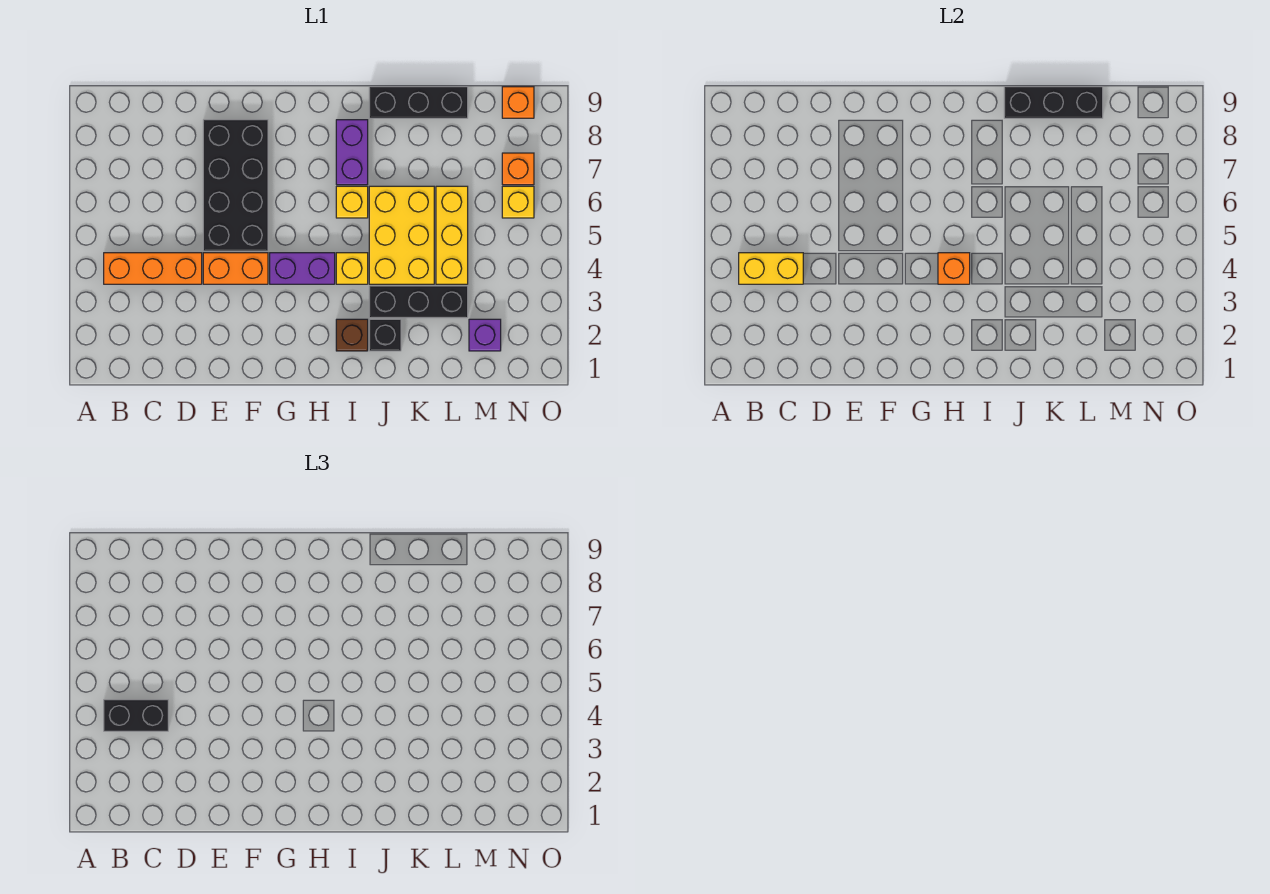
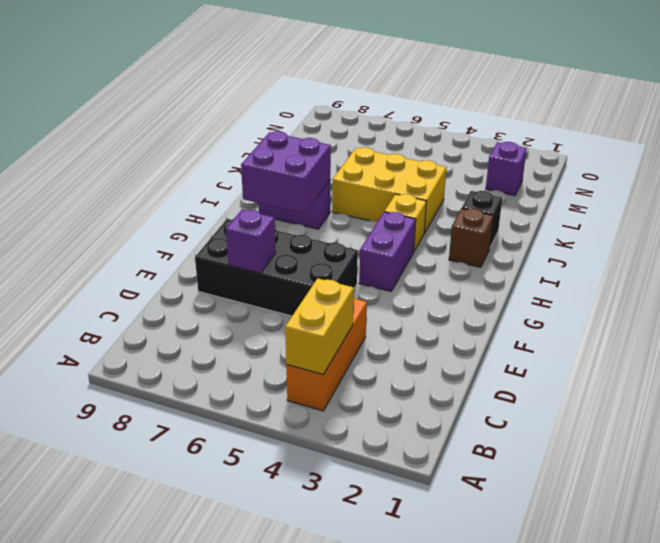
purple 1x1 brick [226,210,276,273] -> none
purple 2x2 brick [241,131,331,214] -> none
none -> orange 1x2 brick [203,253,268,284]
none -> yellow 1x1 brick [336,186,368,218]
none -> black 1x3 brick [369,286,468,318]

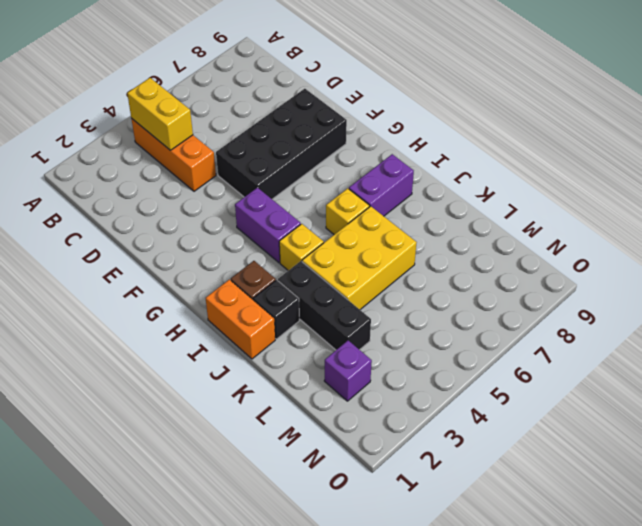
orange 1x2 brick [206,280,275,359] -> orange 1x2 brick moved to [203,253,268,284]
none -> black 1x3 brick [369,87,468,118]
none -> yellow 1x3 brick [436,186,468,284]
none -> yellow 1x1 brick [502,186,534,218]

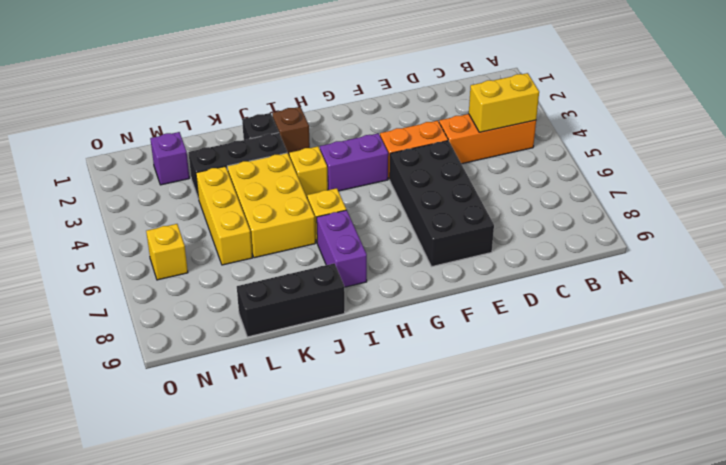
none -> orange 1x1 brick [502,153,534,185]
none -> orange 1x1 brick [502,87,534,118]
none -> orange 1x1 brick [938,253,970,284]

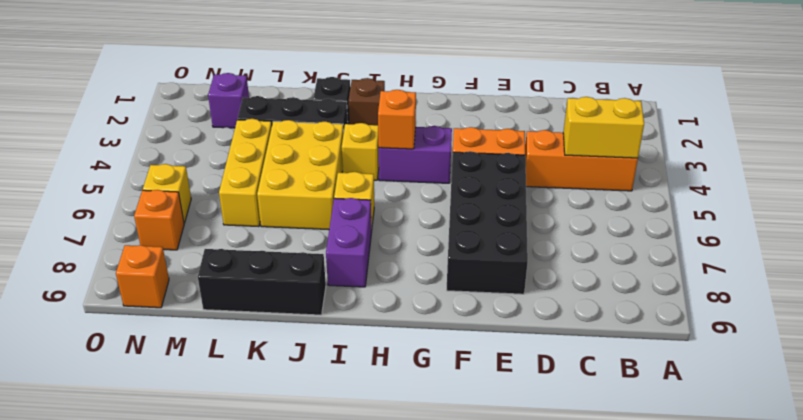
none -> black 1x3 brick [1004,87,1103,118]
none -> black 1x2 brick [104,700,168,731]

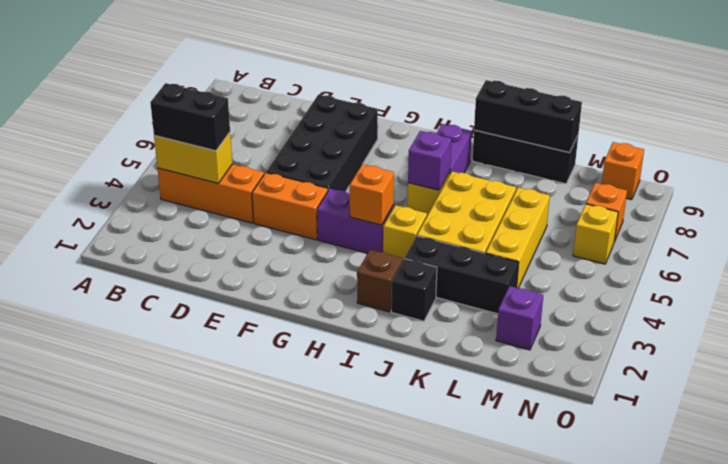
purple 1x1 brick [408,131,452,190] -> none

